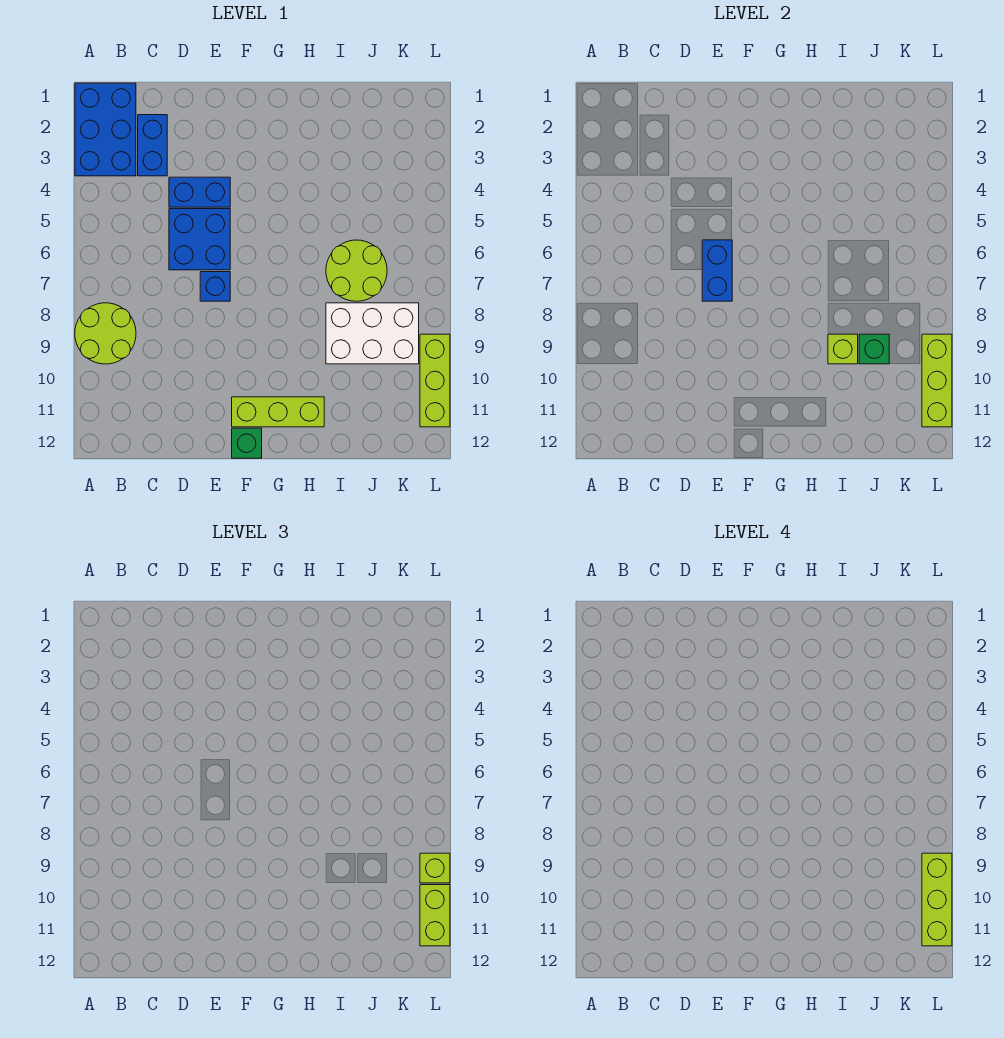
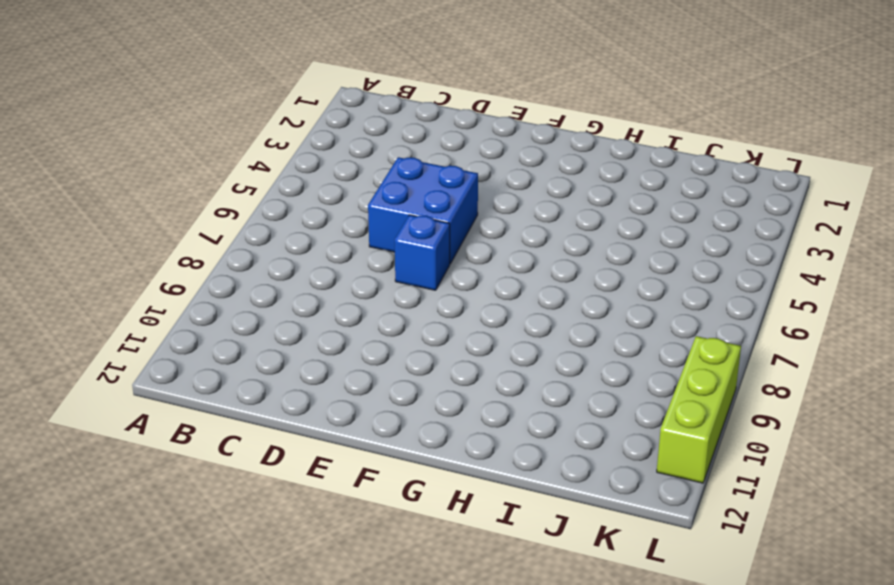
none -> blue 2x3 brick [75,83,136,176]
none -> lime 2x2 round brick [75,303,136,364]
none -> blue 1x2 brick [138,115,167,176]

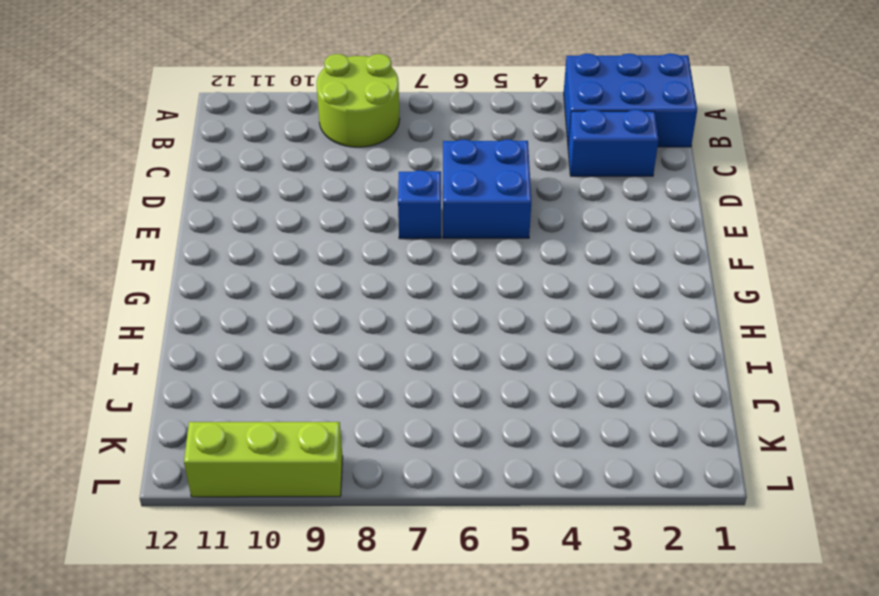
none -> blue 1x2 brick [169,177,230,207]
none -> lime 1x3 brick [232,397,324,427]
none -> green 1x1 brick [232,428,262,458]

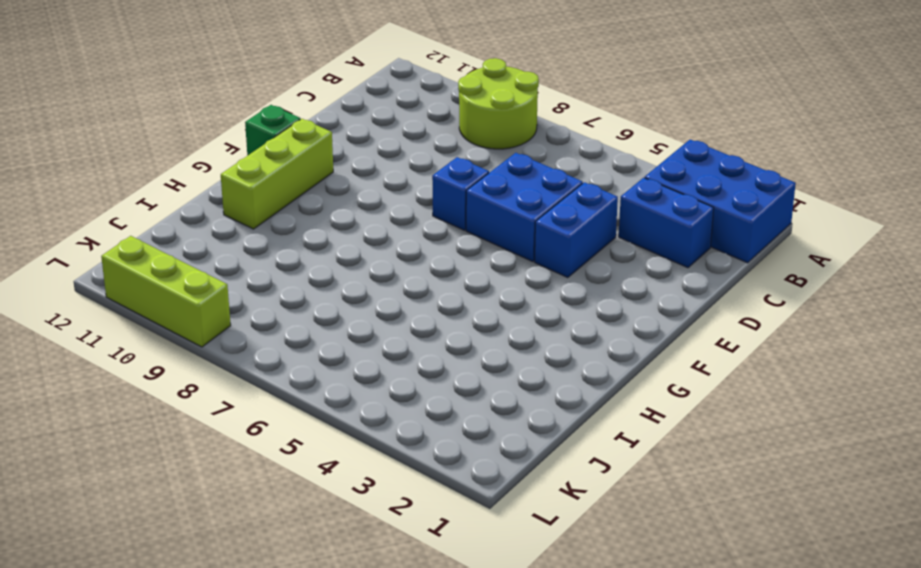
none -> lime 2x2 round brick [326,240,387,301]
none -> white 2x3 brick [326,303,419,364]
none -> blue 1x2 brick [702,240,732,301]

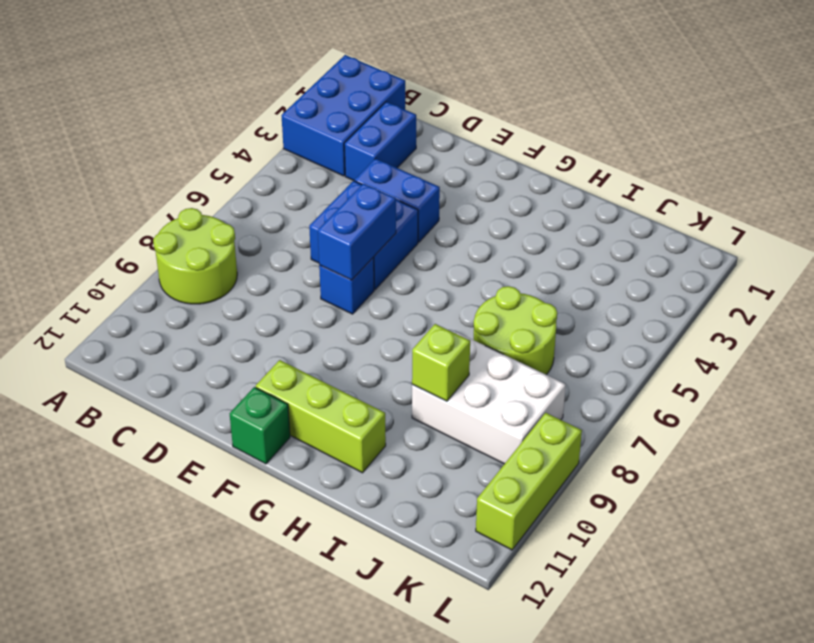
none -> green 1x1 brick [859,334,889,364]
none -> lime 1x3 brick [922,334,952,427]
none -> lime 1x1 brick [420,853,450,883]

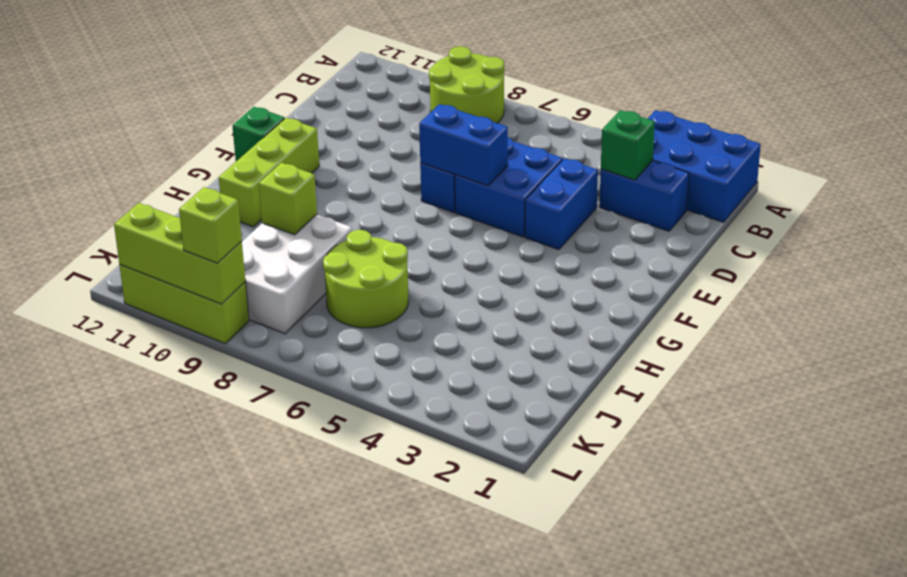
green 1x1 brick [601,110,655,180] -> green 1x1 brick moved to [859,334,889,364]
none -> lime 1x2 brick [420,885,450,946]
none -> lime 1x3 brick [922,853,952,946]

